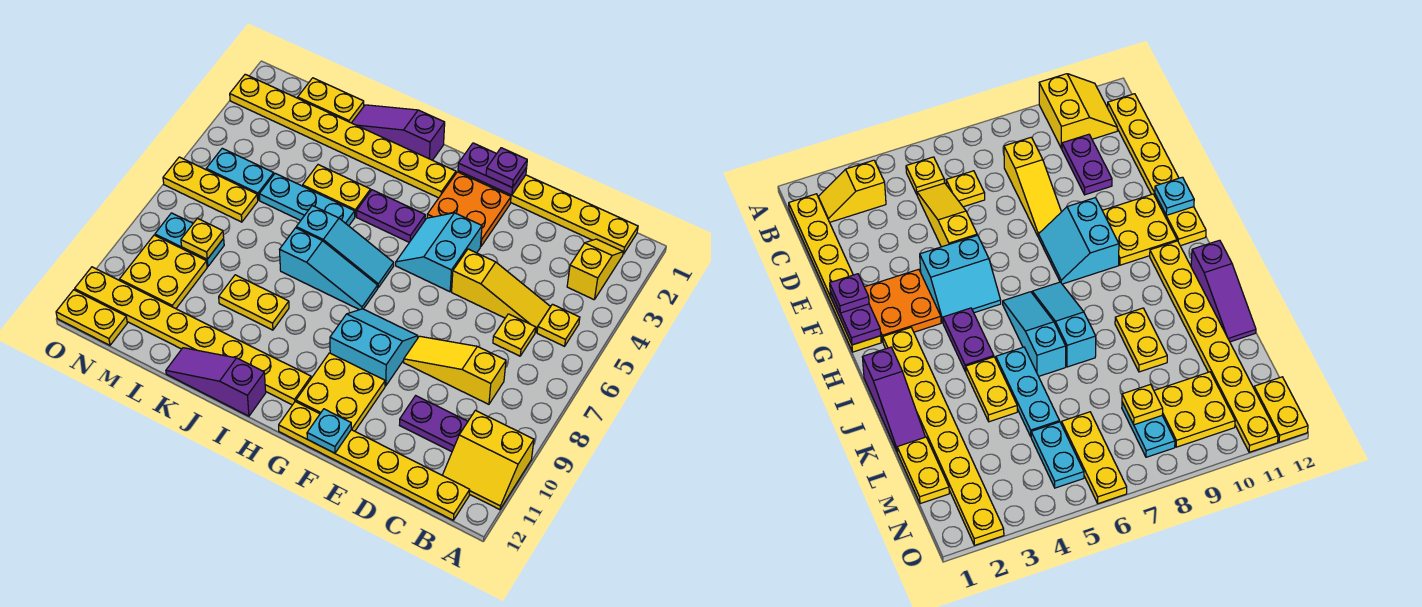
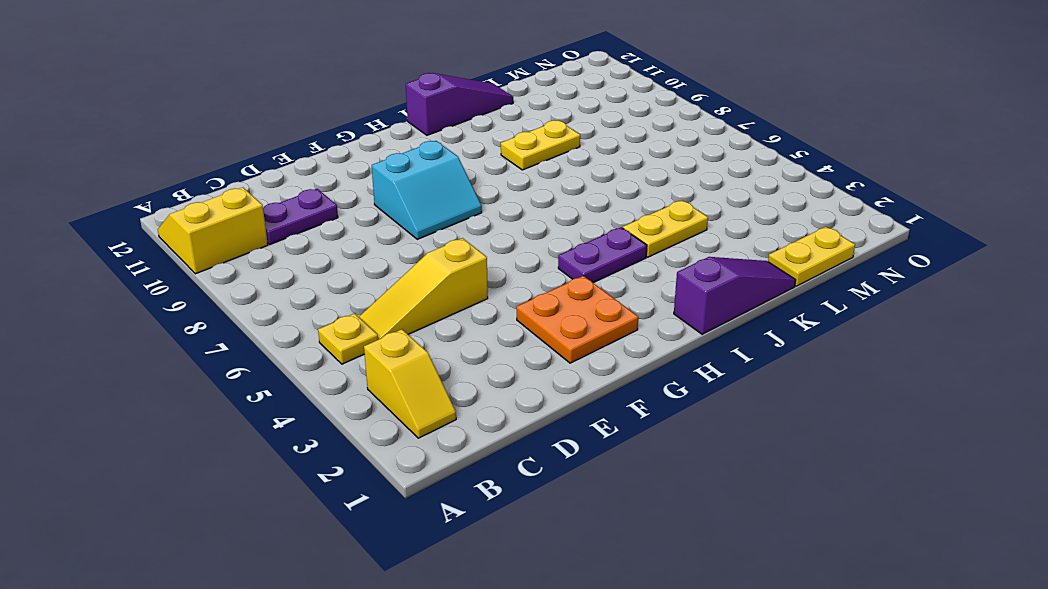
none -> yellow 1x6 plate [458,171,638,254]
none -> yellow 1x6 plate [279,401,470,520]
none -> yellow 1x1 plate [493,314,536,356]
none -> yellow 1x3 slope [404,336,506,404]

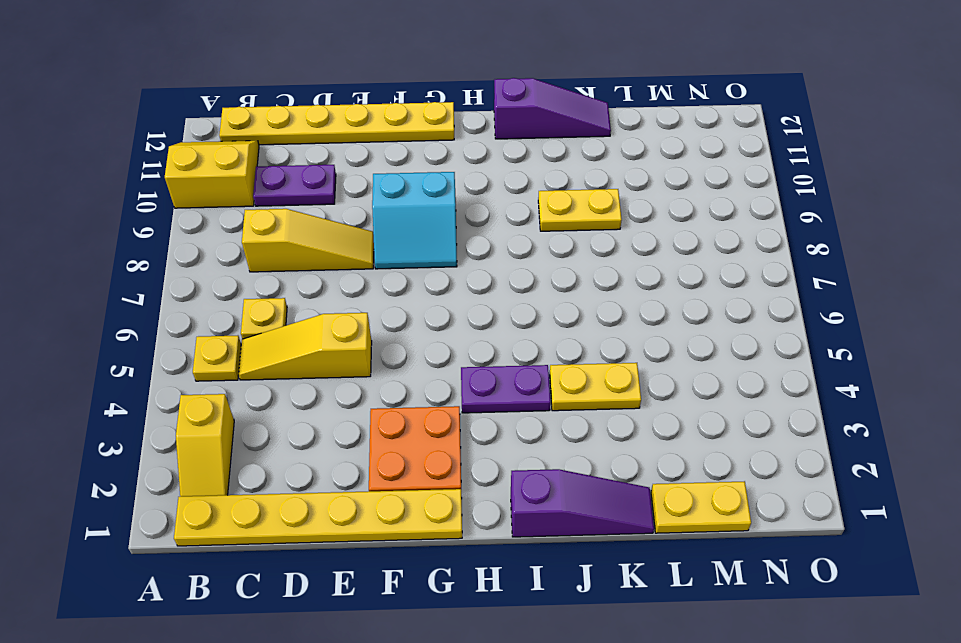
none -> cyan 2x2 slope [396,213,482,292]
none -> yellow 2x2 plate [296,353,385,431]
none -> yellow 1x8 plate [230,74,456,198]
none -> cyan 1x3 slope [296,206,394,288]

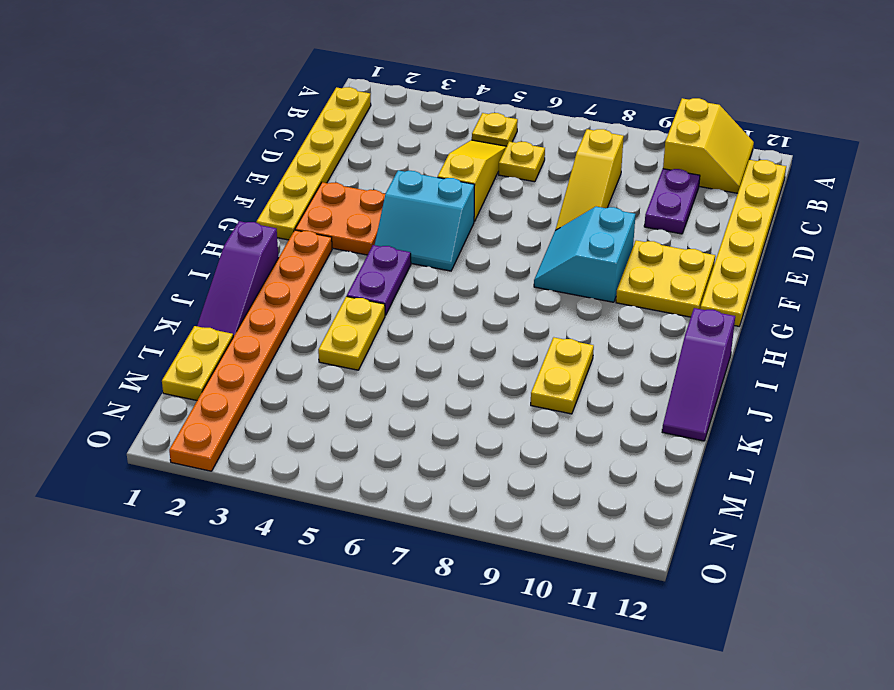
orange 1x8 plate [169,230,332,471] -> yellow 1x8 plate [230,74,456,198]
none -> yellow 1x2 slope [567,239,623,300]
none -> cyan 1x3 slope [296,206,394,288]
none -> cyan 1x3 slope [280,228,378,310]
none -> yellow 1x8 plate [75,267,311,405]

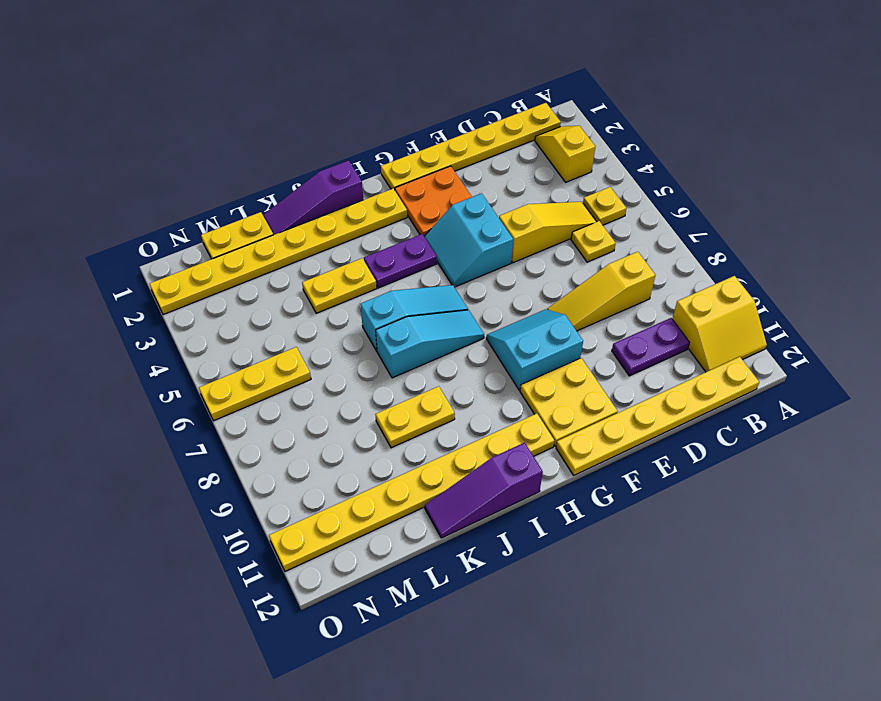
none -> cyan 1x3 plate [259,173,355,226]
none -> cyan 1x2 plate [206,148,274,200]
none -> cyan 1x2 plate [155,213,224,267]
none -> yellow 2x2 plate [120,235,207,309]

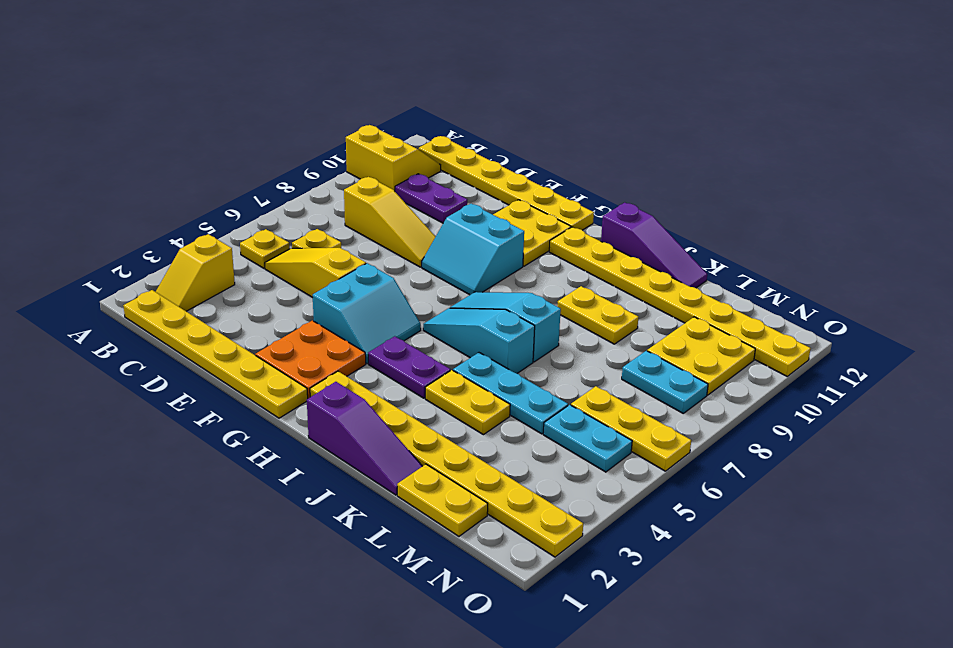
none -> yellow 1x2 plate [56,290,127,345]
none -> purple 1x2 plate [458,143,527,195]
none -> cyan 1x1 plate [307,409,351,453]
none -> yellow 1x1 plate [181,219,224,259]

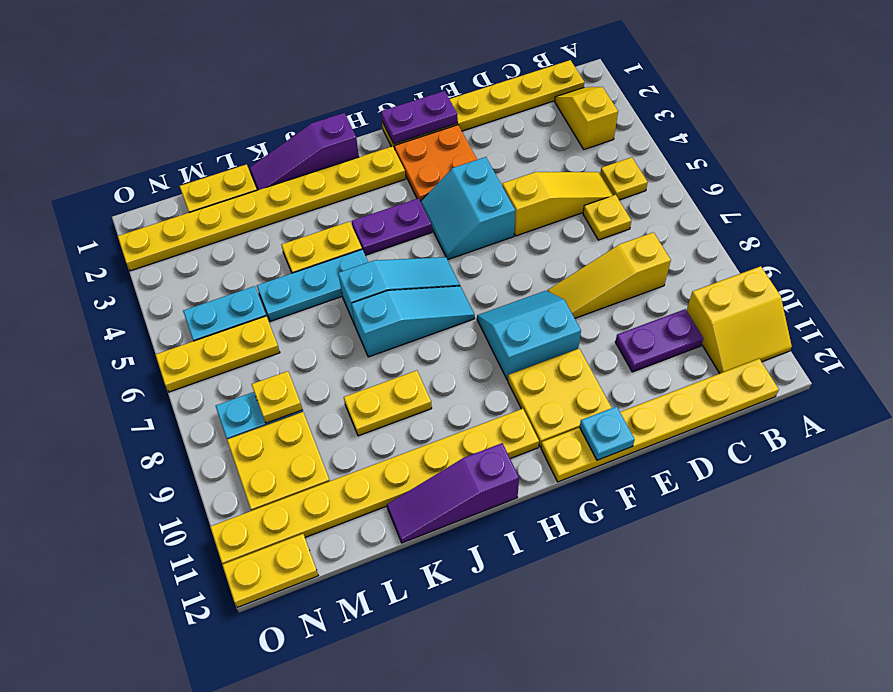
none -> purple 1x1 plate [486,148,527,188]

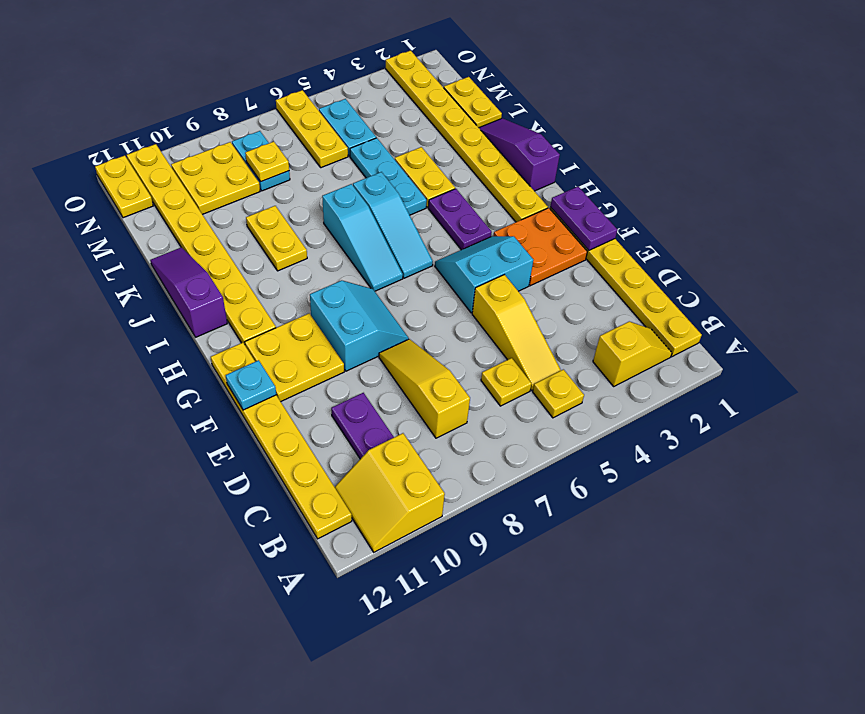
none -> purple 1x1 plate [486,148,527,188]

